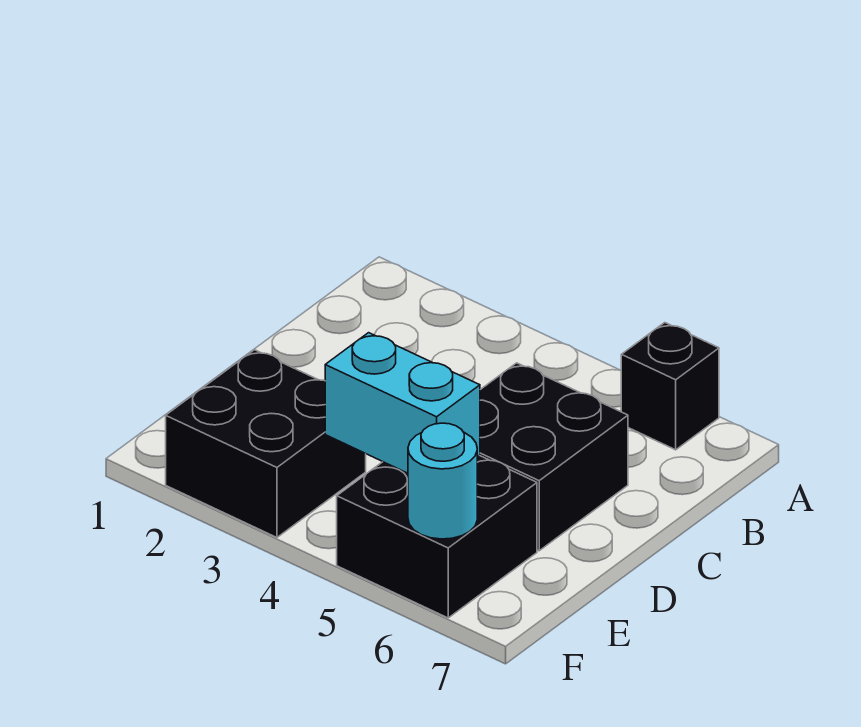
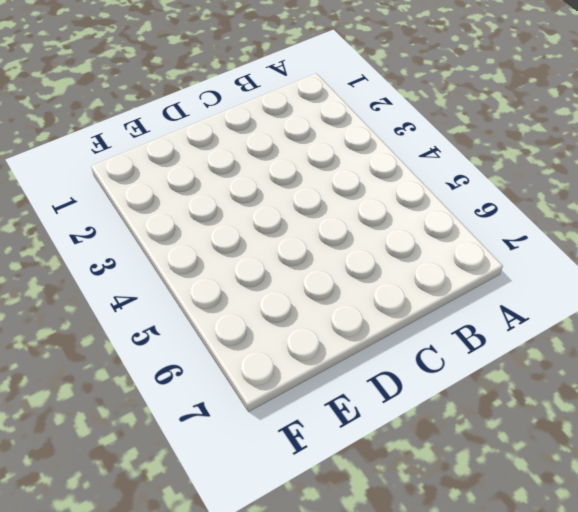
none -> black 1x1 brick [621,323,719,450]
none -> black 2x2 brick [480,363,628,551]

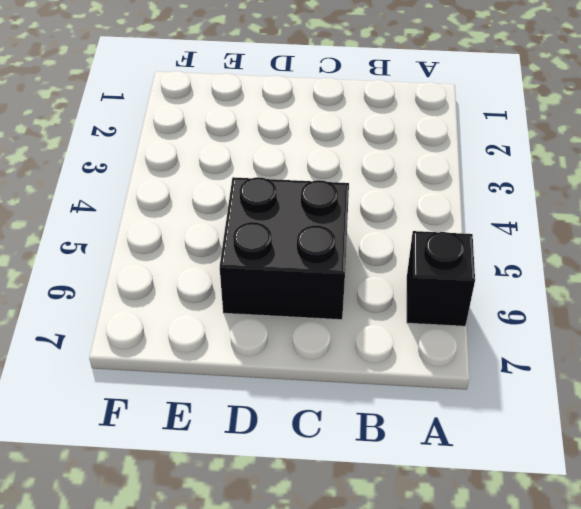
none -> black 2x2 brick [166,350,366,538]
none -> black 2x2 brick [337,455,537,618]

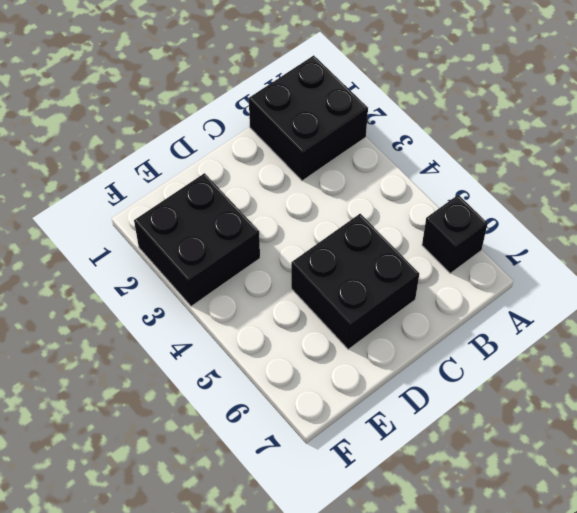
black 2x2 brick [249,55,368,181] -> black 2x2 brick moved to [337,455,537,618]
none -> cyan 1x2 brick [325,333,480,473]
none -> cyan 1x1 round brick [408,423,477,539]

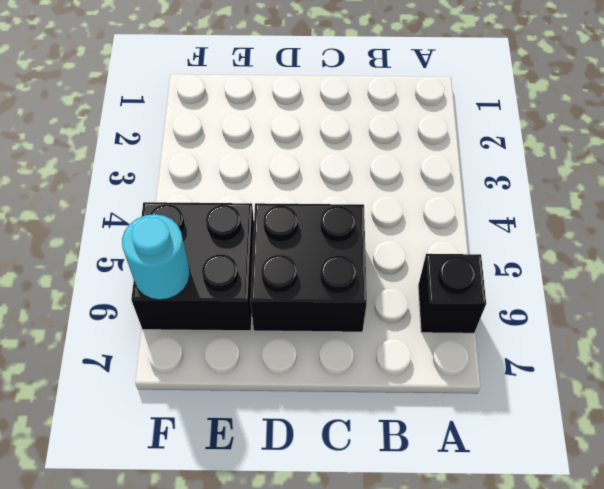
none -> black 2x2 brick [166,350,366,538]
none -> cyan 1x2 brick [325,333,480,473]

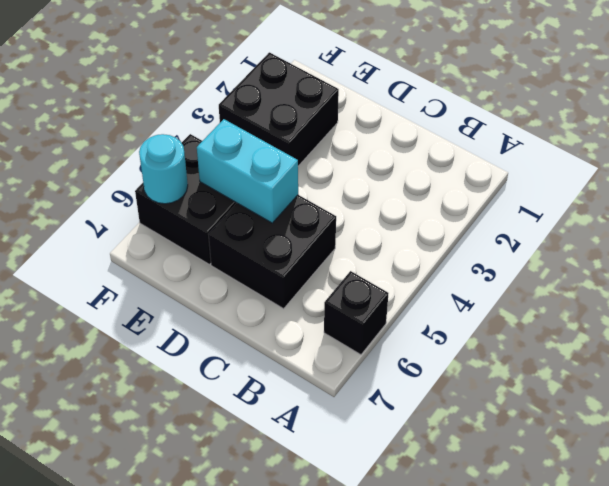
cyan 1x2 brick [197,119,298,223] -> cyan 1x2 brick turned to [325,333,480,473]

